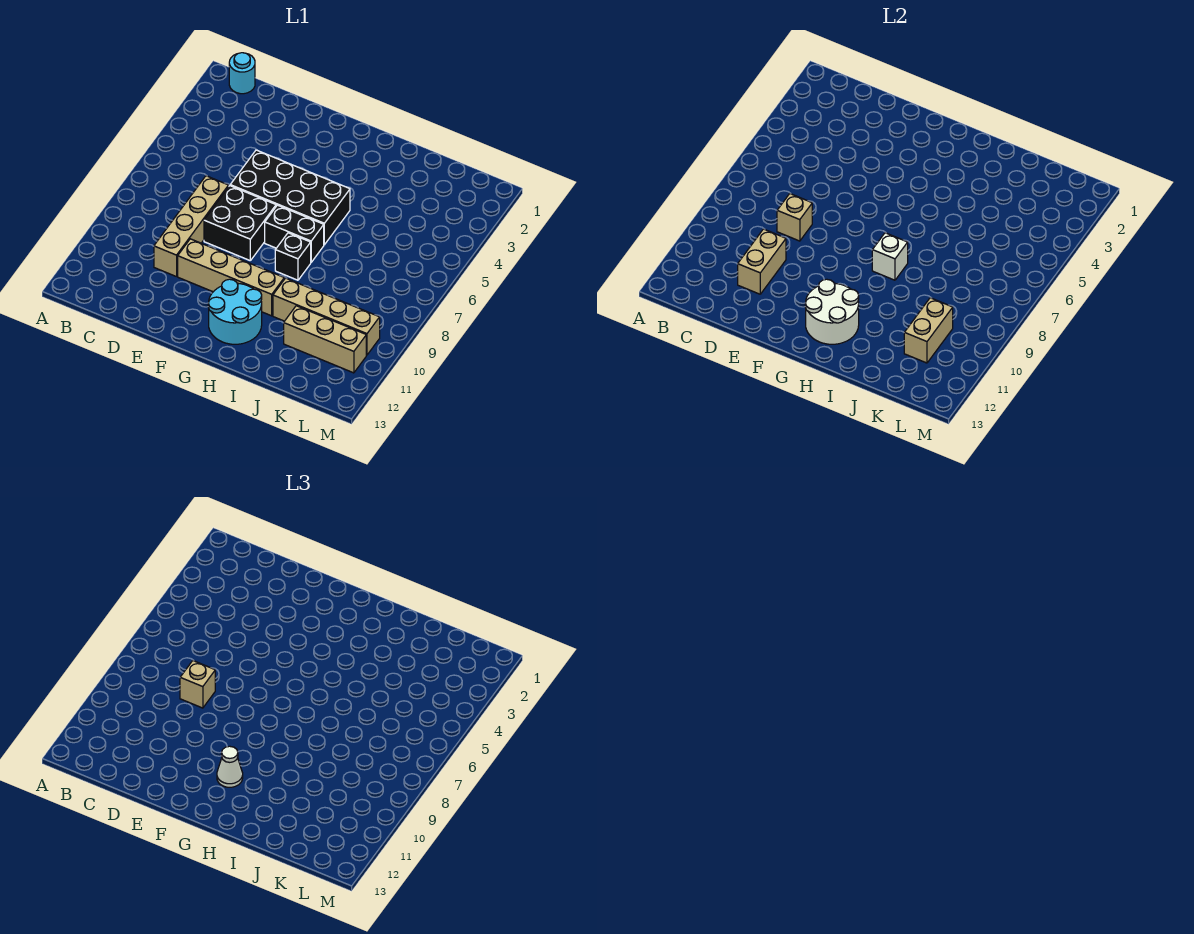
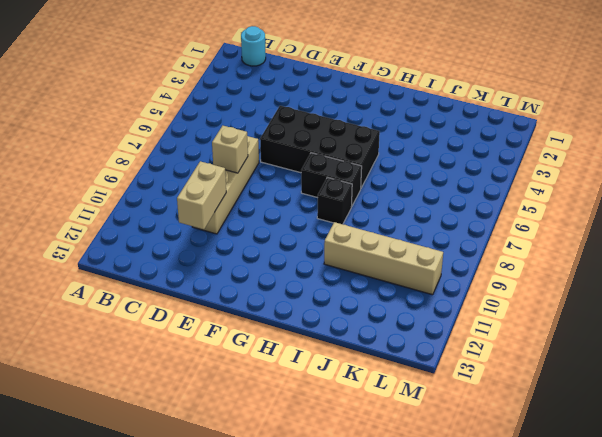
none -> black 2x2 brick [204,186,276,260]
none -> tan 1x4 brick [178,239,284,316]
none -> cyan 2x2 round brick [208,279,262,344]

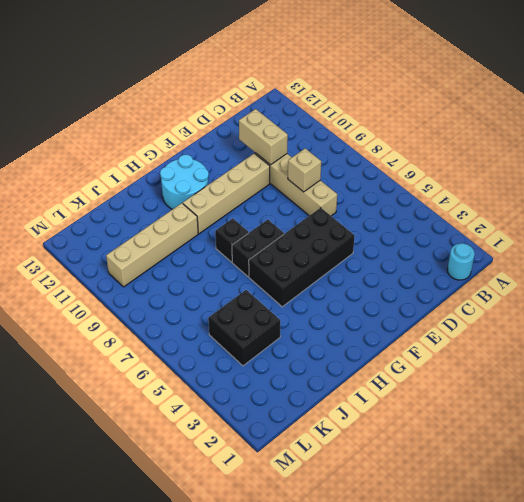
black 2x2 brick [208,290,280,366] -> black 2x2 brick moved to [204,186,276,260]
none -> tan 1x3 brick [284,306,366,373]
none -> white 2x2 round brick [805,279,859,344]
none -> white 1x1 brick [872,233,908,280]

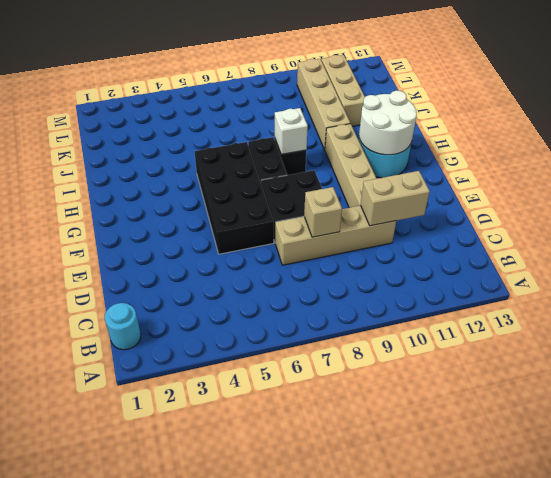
none -> tan 1x2 brick [904,298,953,363]
none -> tan 1x1 brick [180,661,215,708]
none -> white 1x1 cone [217,746,243,787]

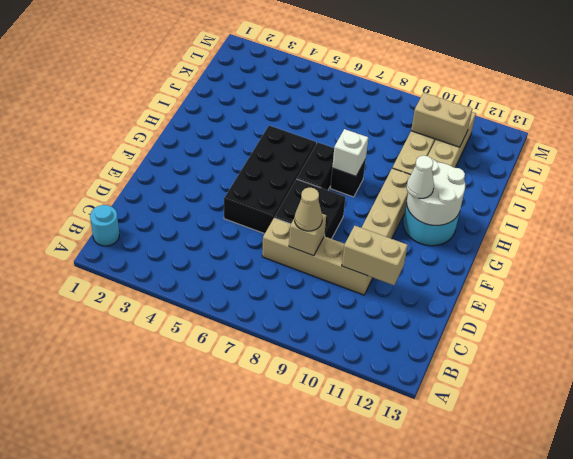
tan 1x1 cone [295,188,322,231] -> tan 1x1 brick [180,661,215,708]

